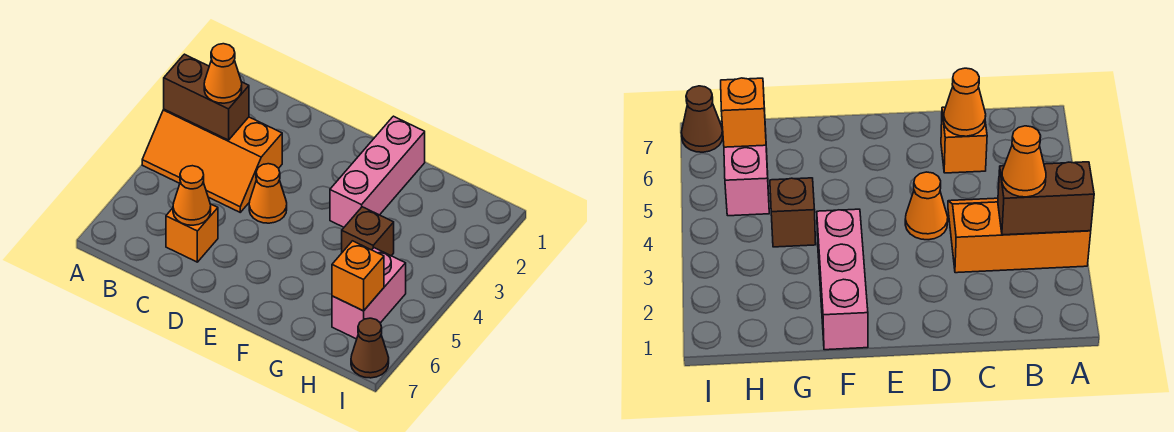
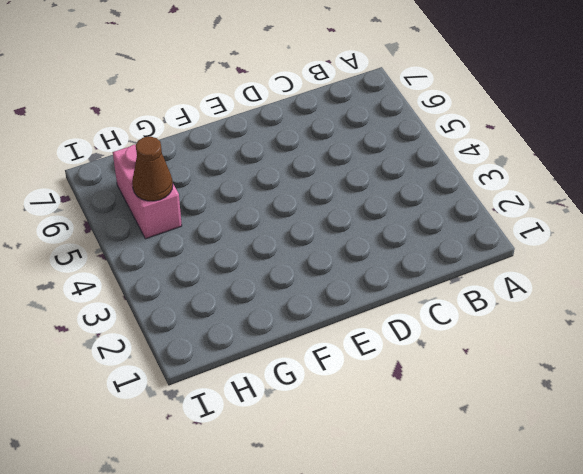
brown 1x1 cone [132,136,173,201] -> brown 1x1 cone moved to [351,318,389,378]
none -> orange 2x3 slope [142,109,282,212]
none -> orange 1x1 brick [166,204,218,262]

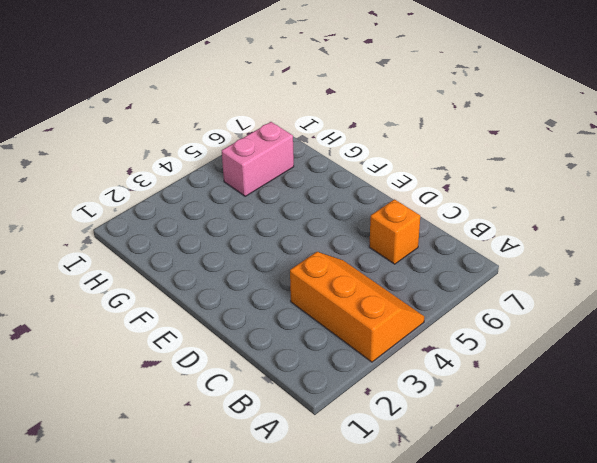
none -> orange 1x1 cone [249,164,287,223]
none -> pink 1x3 brick [330,116,425,227]

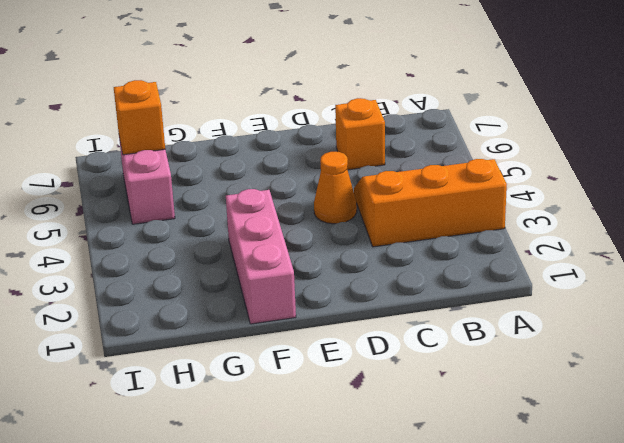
none -> brown 1x1 brick [342,207,394,256]
none -> brown 1x1 cone [351,318,389,378]

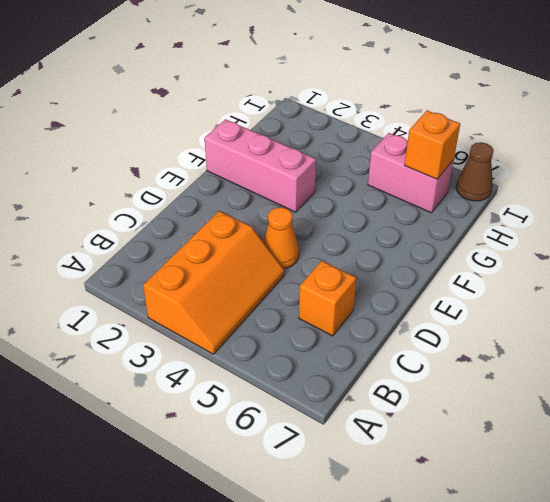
none -> brown 1x1 brick [342,207,394,256]
none -> brown 1x2 brick [164,54,249,140]

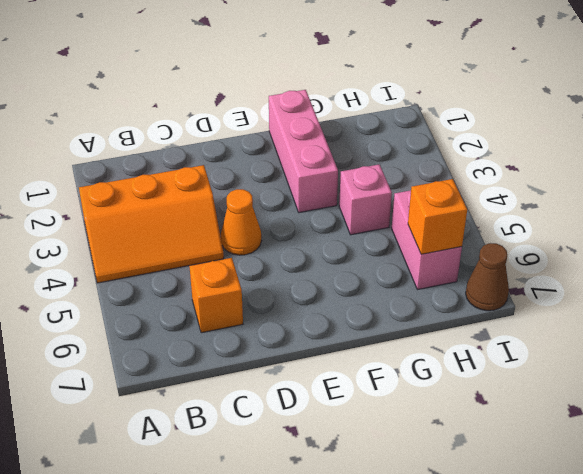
pink 1x1 brick [339,164,392,235] -> brown 1x1 brick [342,207,394,256]
none -> brown 1x2 brick [164,54,249,140]
none -> orange 1x1 cone [173,166,211,225]

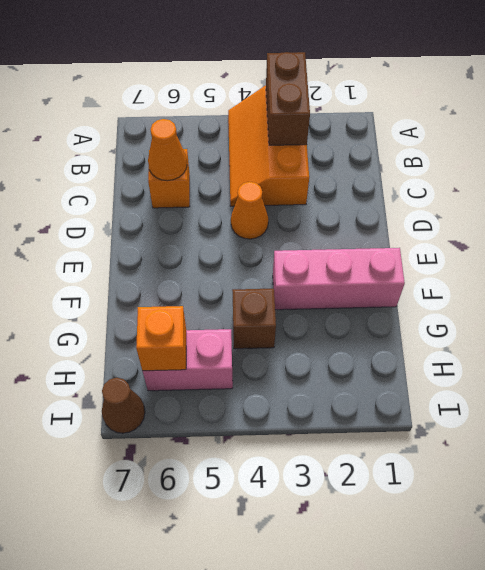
none -> orange 1x1 cone [204,44,242,103]

